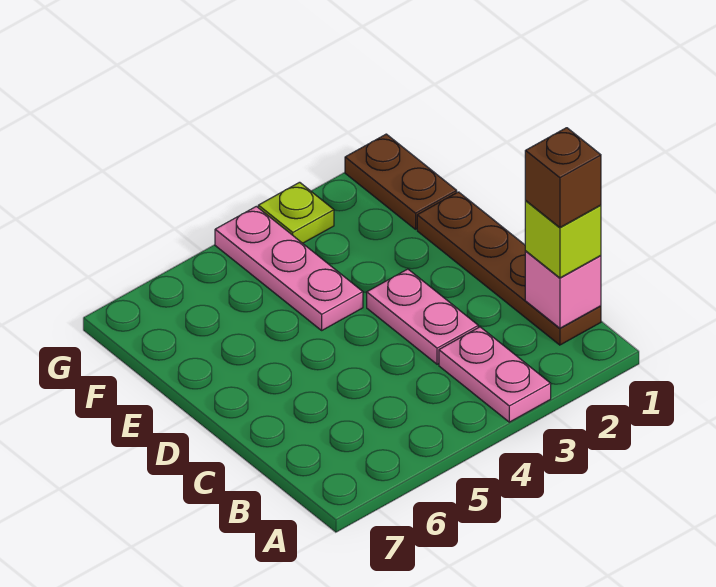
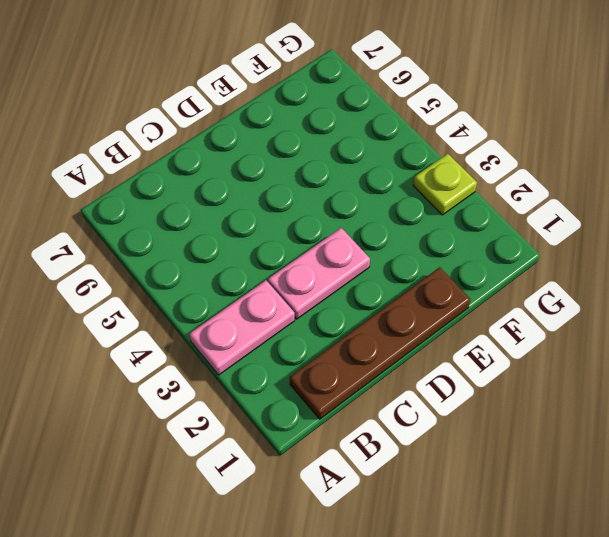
none -> pink 1x3 plate [215,206,363,330]
none -> brown 1x2 plate [345,134,457,229]

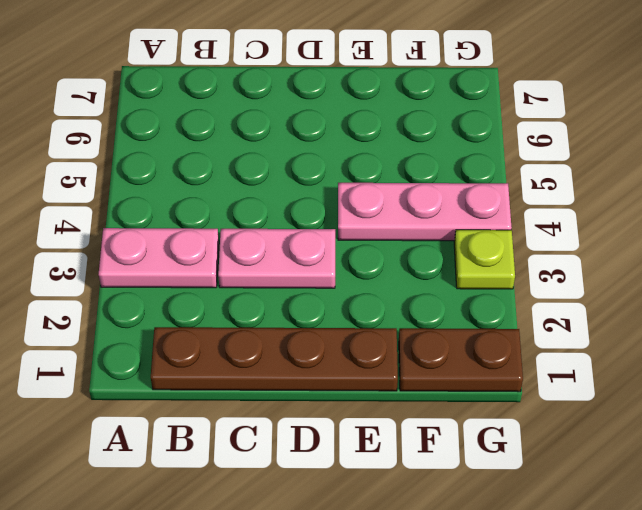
none -> pink 1x1 brick [525,251,601,328]
none -> lime 1x1 brick [525,201,601,278]

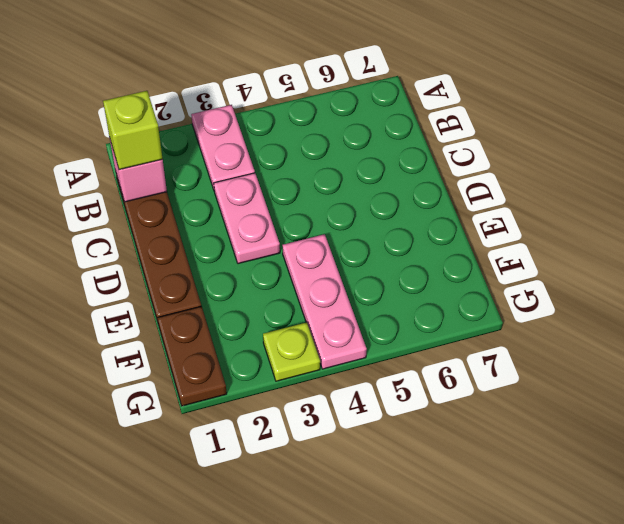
none -> brown 1x1 brick [525,128,601,227]

